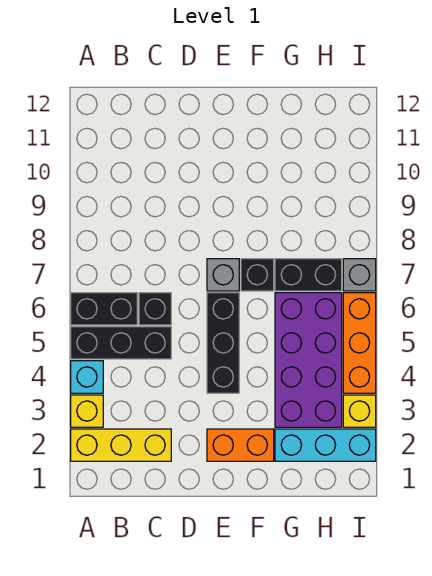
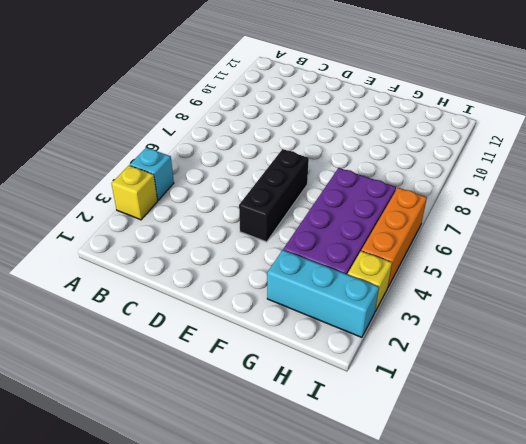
none -> yellow 1x3 brick [71,429,171,461]
none -> black 1x3 brick [71,327,171,359]
none -> black 1x2 brick [71,293,137,325]

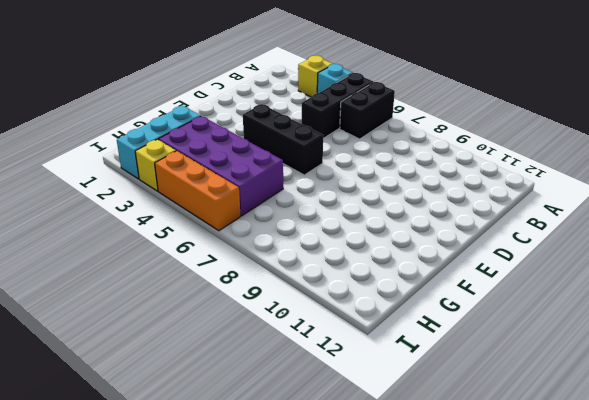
none -> yellow 1x3 brick [71,429,171,461]
none -> black 1x1 brick [139,293,171,325]
none -> orange 1x2 brick [207,429,274,461]

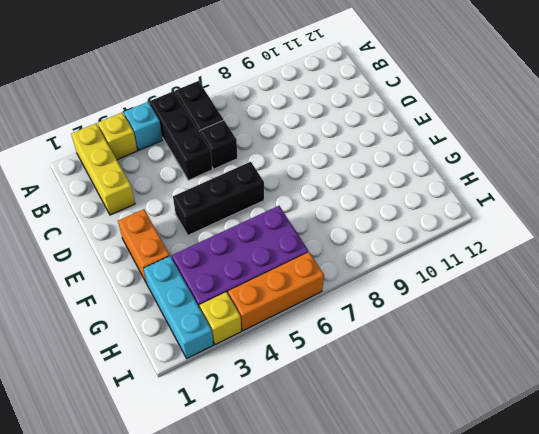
none -> grey 1x1 brick [207,259,239,291]
none -> black 1x1 brick [241,259,274,291]
none -> black 1x2 brick [275,259,342,291]

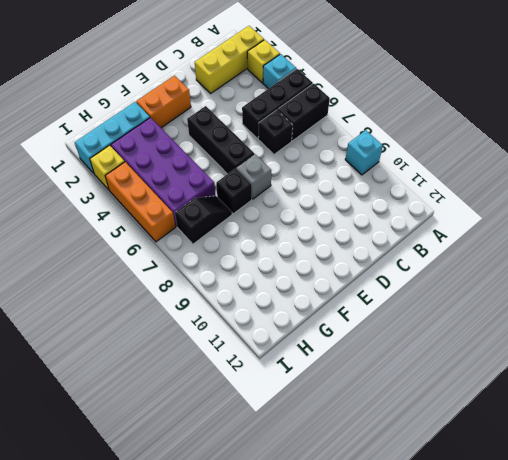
cyan 1x1 brick [345,130,383,175] -> none
black 1x2 slope [175,196,232,244] -> black 1x2 brick [275,259,342,291]
none -> grey 1x1 brick [343,259,376,291]

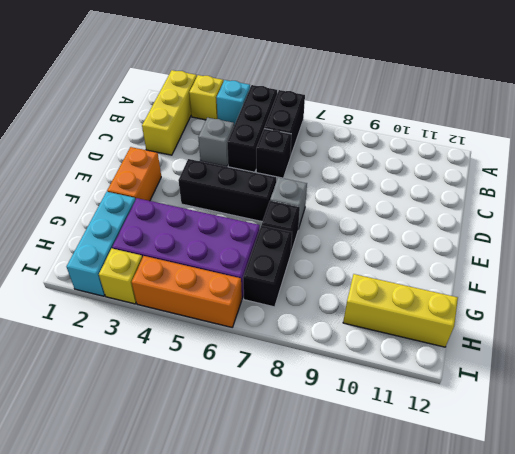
grey 1x1 brick [198,118,234,167] -> grey 1x1 brick moved to [343,259,376,291]
yellow 1x3 brick [343,274,458,347] -> none

